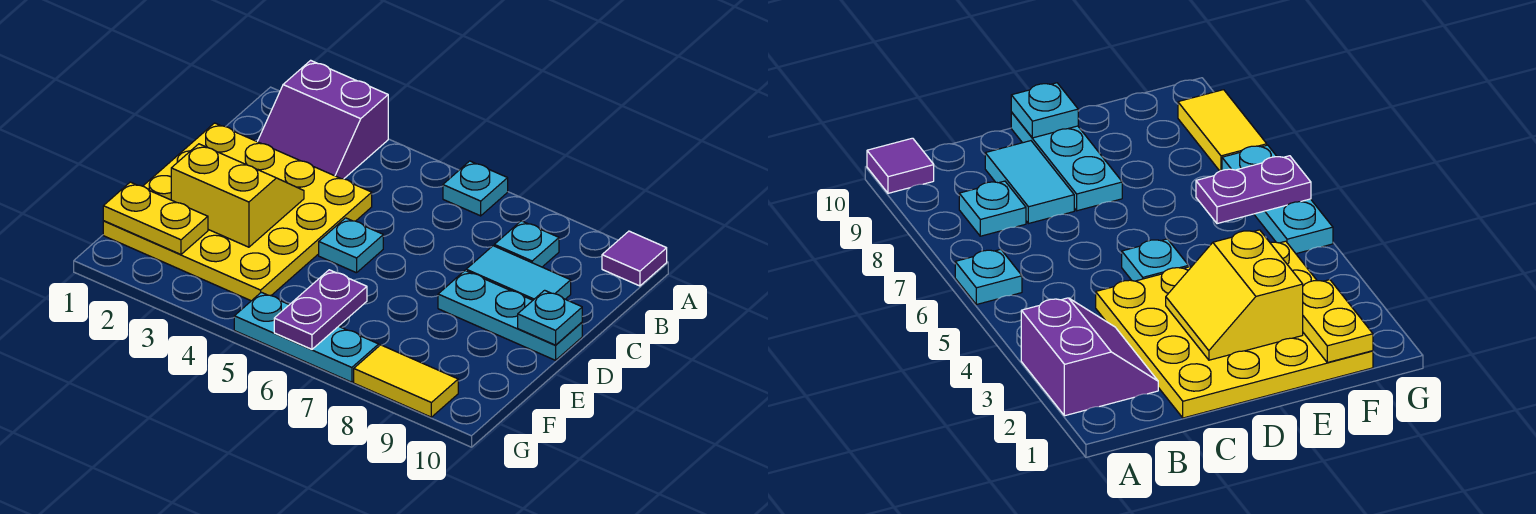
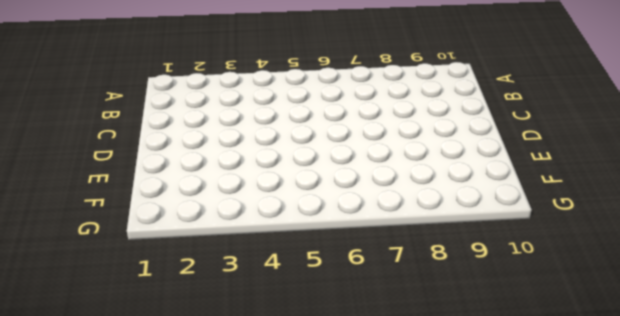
none -> purple 2x2 slope [258,60,388,179]
none -> cyan 1x1 plate [443,161,508,216]
none -> purple 1x1 tile [602,231,667,286]

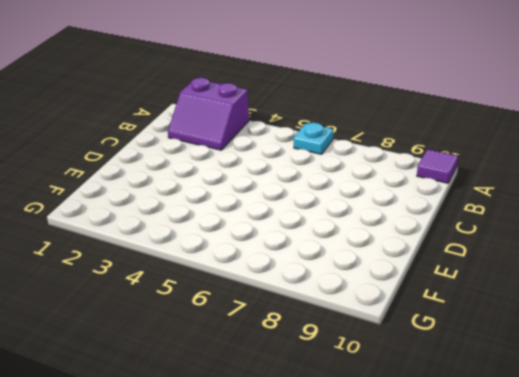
none -> cyan 1x1 plate [494,221,559,267]
none -> yellow 4x4 plate [103,123,372,301]
none -> cyan 1x2 tile [466,246,571,300]

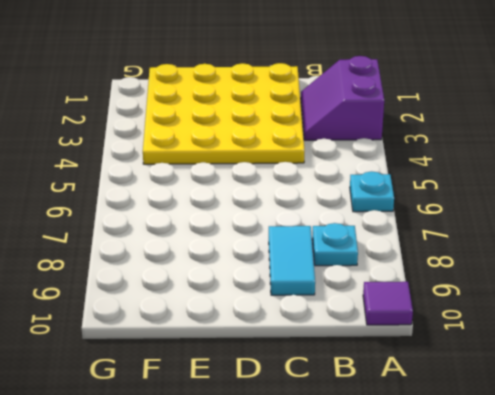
none -> cyan 1x1 plate [319,218,383,273]
none -> cyan 1x3 plate [438,271,582,360]
none -> cyan 1x3 plate [234,292,379,382]

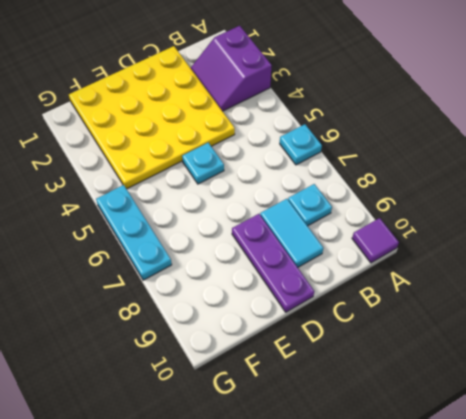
purple 1x3 plate [232,214,314,312] -> cyan 1x3 plate [438,271,582,360]
none -> yellow 1x2 tile [354,345,458,417]
none -> yellow 2x2 slope [171,144,304,247]
none -> cyan 1x1 plate [518,290,582,345]

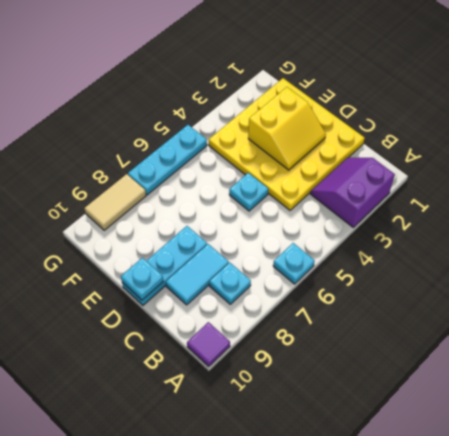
tan 1x2 tile [85,174,146,230] -> yellow 1x2 tile [354,345,458,417]
none -> yellow 1x2 plate [103,182,208,254]
none -> purple 1x2 plate [274,270,367,349]

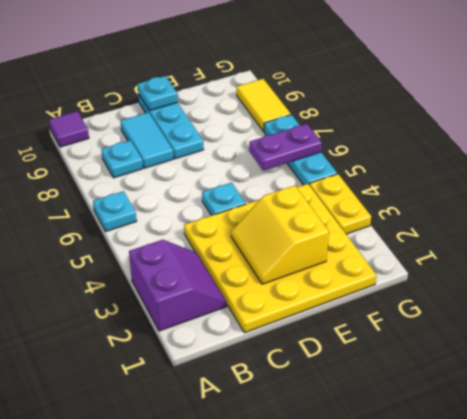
yellow 1x2 plate [309,174,371,234] -> yellow 1x2 plate moved to [103,182,208,254]

